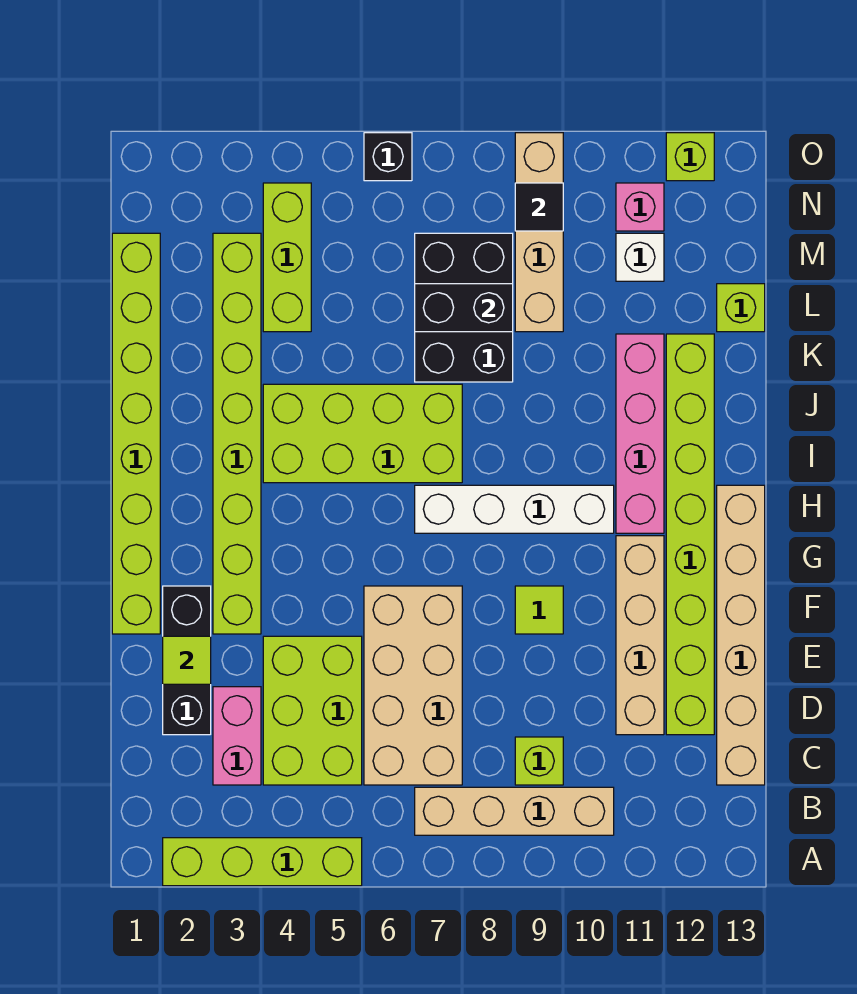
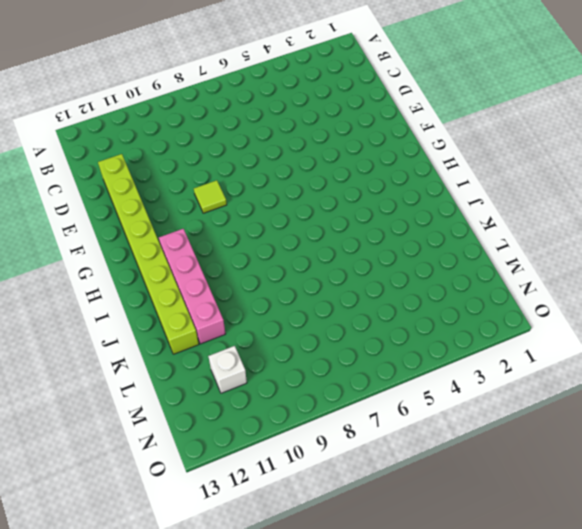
none -> lime 1x4 brick [163,838,362,886]
none -> tan 1x4 brick [415,787,614,835]
none -> pink 1x2 brick [213,687,261,785]

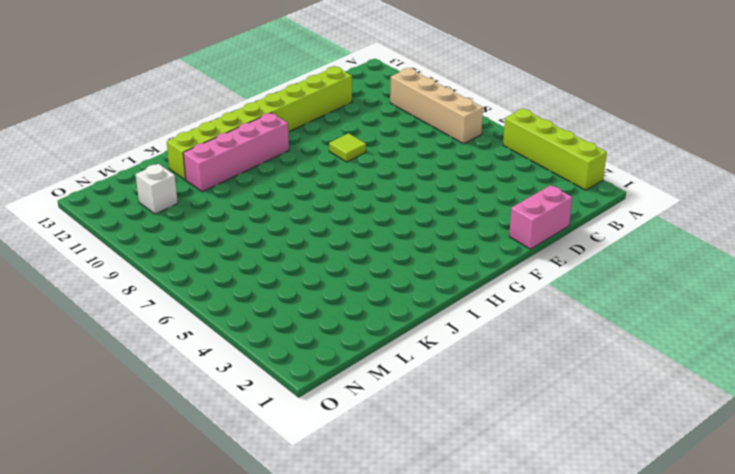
pink 1x2 brick [509,185,572,249] -> pink 1x2 brick moved to [213,687,261,785]
none -> lime 2x3 brick [263,636,362,785]
none -> tan 2x4 brick [364,586,462,785]
none -> lime 1x1 brick [515,737,563,785]

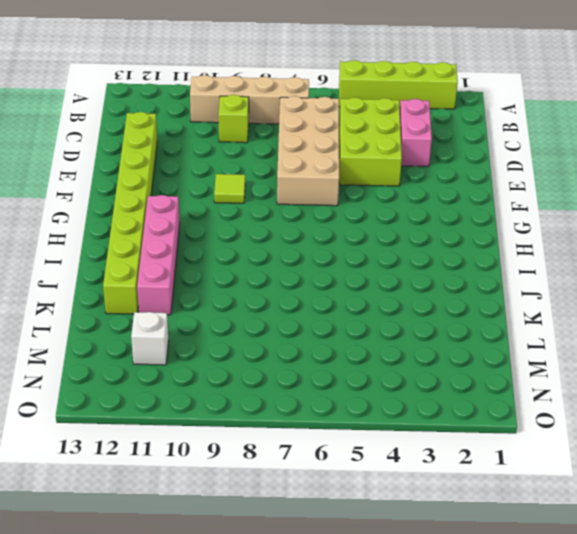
none -> tan 1x6 brick [717,485,765,785]
none -> black 1x3 brick [163,586,211,735]
none -> tan 1x4 brick [616,536,664,735]

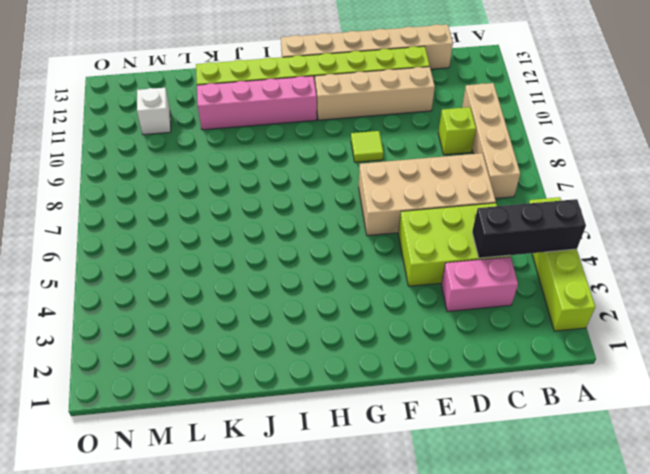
black 1x3 brick [472,199,586,258] -> black 1x3 brick moved to [163,586,211,735]
none -> lime 1x8 brick [112,233,160,634]
none -> lime 1x8 brick [213,233,261,634]
none -> white 1x4 brick [415,485,614,533]

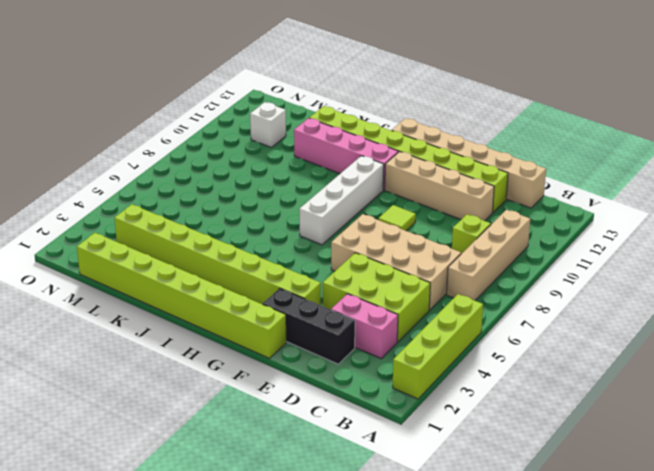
none -> lime 2x4 brick [263,384,462,483]
none -> black 2x3 brick [415,233,513,382]
none -> lime 1x3 brick [263,183,311,332]

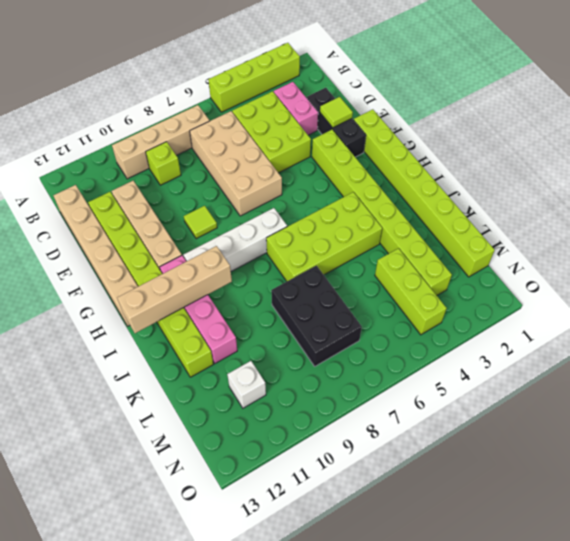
tan 1x4 brick [117,246,232,333] -> tan 1x4 brick turned to [515,133,563,332]
none -> lime 1x1 brick [717,284,765,332]
none -> pink 1x1 brick [616,183,664,231]
none -> black 1x1 brick [364,133,412,181]

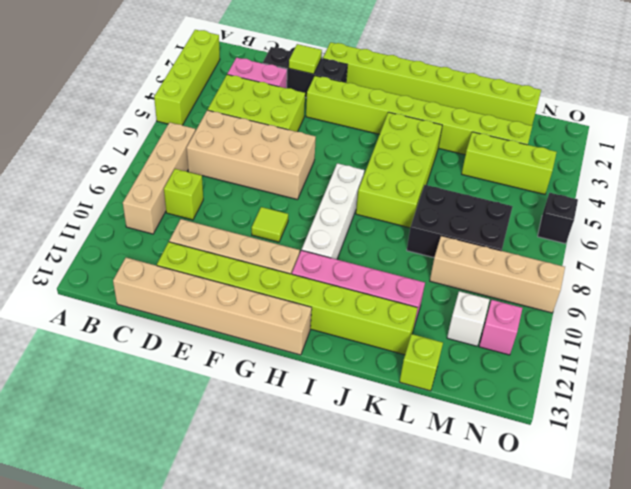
none -> lime 1x1 brick [666,133,714,181]
none -> black 1x2 brick [415,284,513,332]
none -> black 1x1 tile [515,183,563,231]

